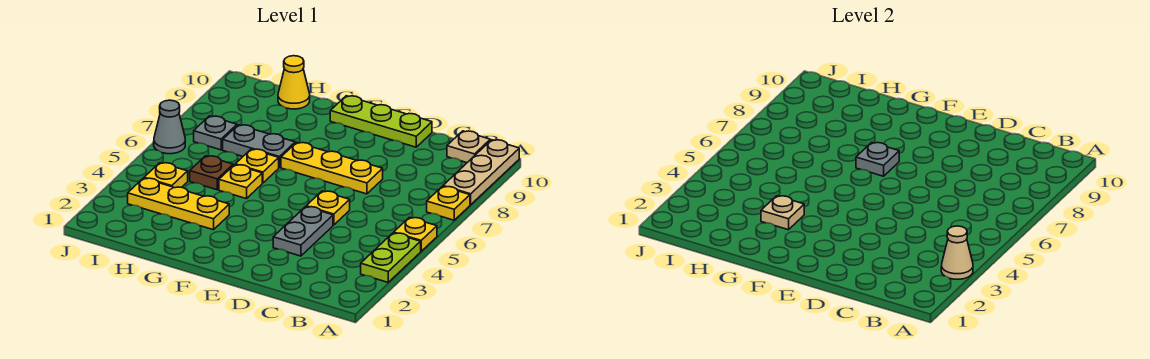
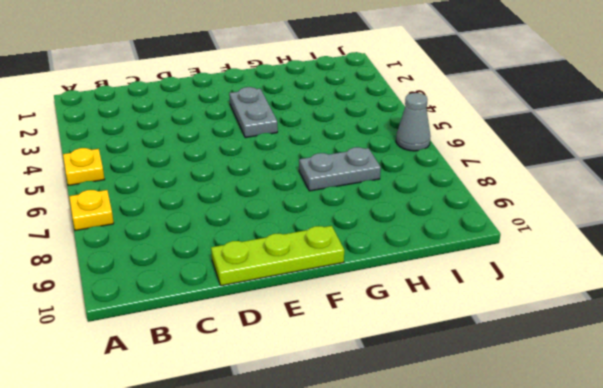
grey 1x2 plate [229,87,278,138] -> grey 1x2 plate moved to [273,207,333,256]
none -> lime 1x2 plate [361,233,421,282]
none -> tan 1x3 plate [443,140,519,205]
none -> tan 1x1 plate [447,131,490,163]

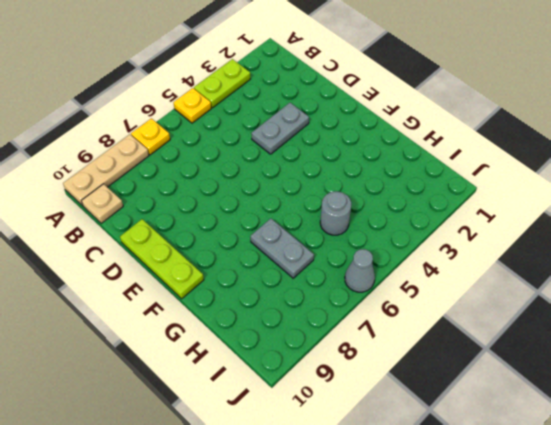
grey 1x1 round brick [320,191,351,235] -> brown 1x1 plate [190,156,233,190]
none -> yellow 1x1 plate [306,191,350,225]
none -> yellow 1x3 plate [281,142,383,194]
none -> yellow 1x3 plate [128,178,229,230]

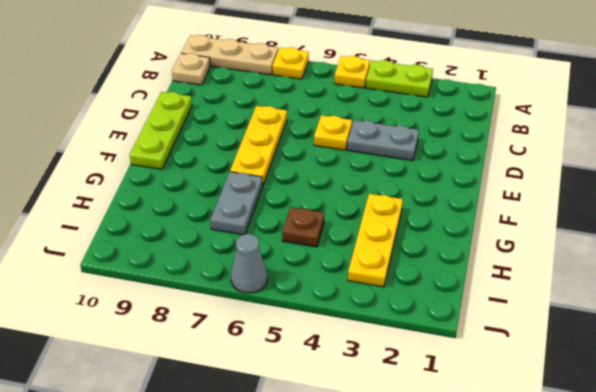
none -> yellow 1x1 plate [219,165,262,199]
none -> yellow 1x1 plate [235,149,279,183]
none -> yellow 1x1 cone [278,56,310,109]

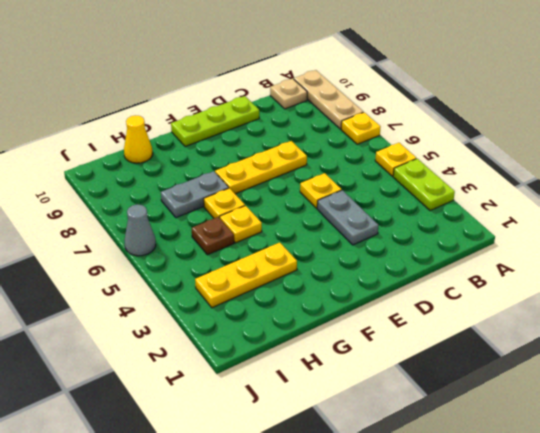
none -> yellow 1x1 plate [144,163,188,188]
none -> grey 1x1 plate [194,116,237,150]
none -> tan 1x1 cone [941,226,973,279]

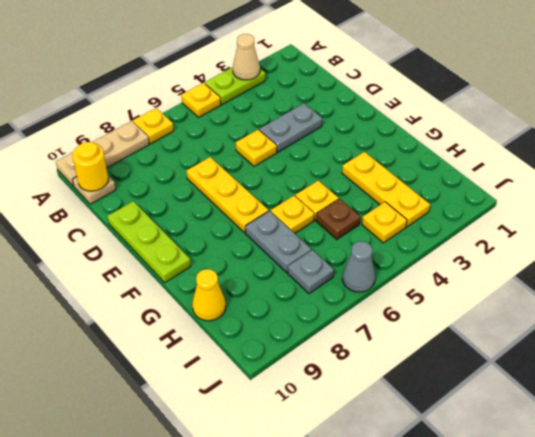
yellow 1x1 round brick [72,142,108,191] -> none
none -> grey 1x1 plate [856,142,899,176]
none -> tan 1x1 plate [761,196,804,230]

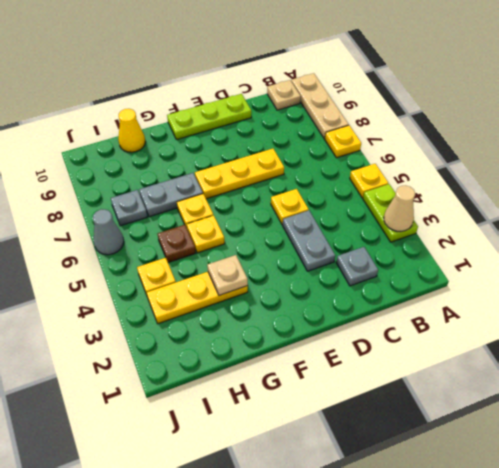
grey 1x1 plate [336,247,378,286] -> grey 1x1 plate moved to [856,142,899,176]

